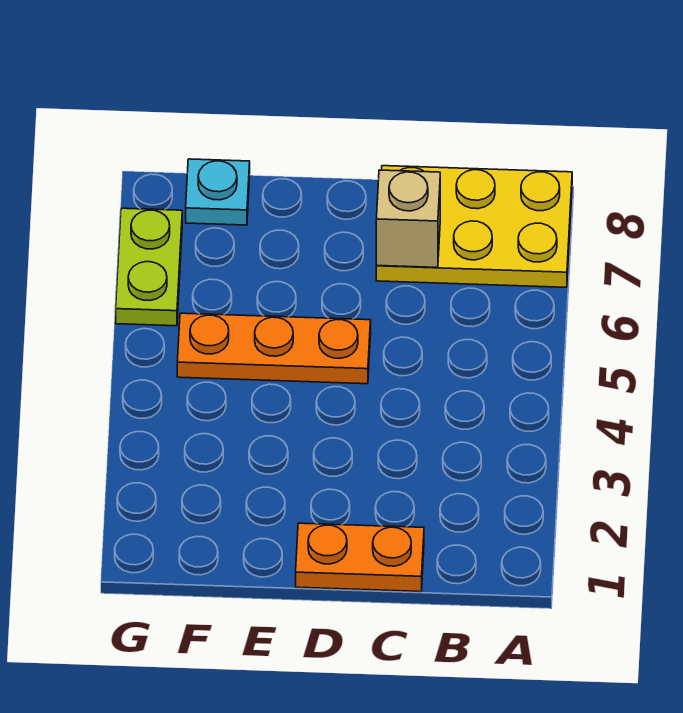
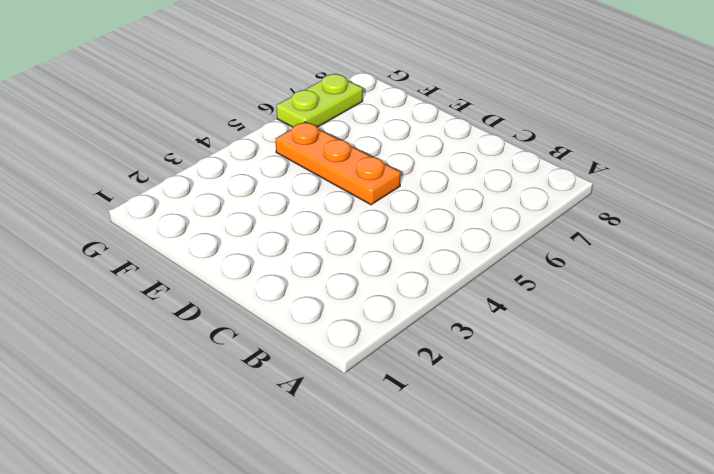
none -> yellow 2x3 plate [376,166,572,287]
none -> orange 1x2 plate [296,523,424,592]

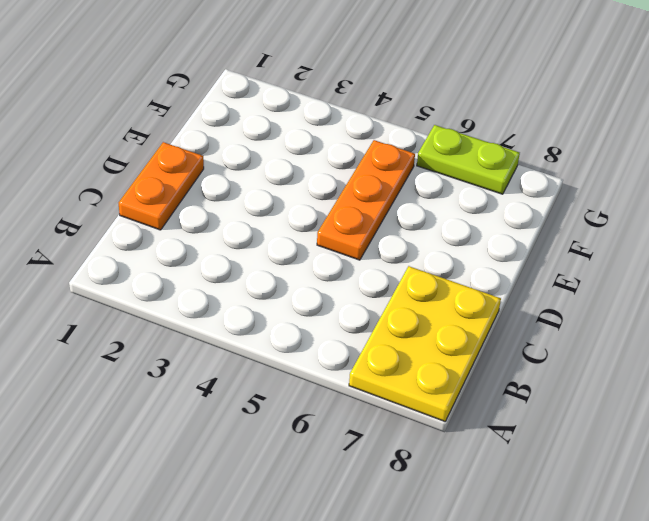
none -> cyan 1x1 plate [186,159,250,225]
none -> tan 1x1 brick [376,170,440,268]

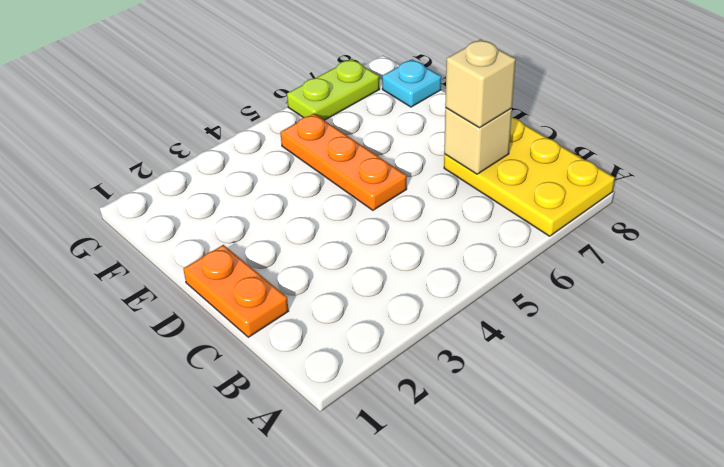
tan 1x1 brick [445,39,516,128] -> none

